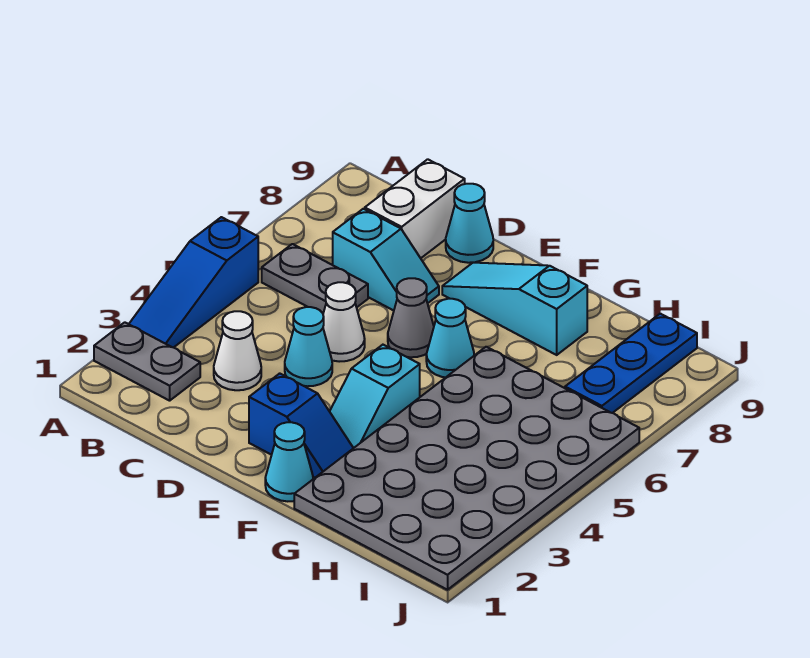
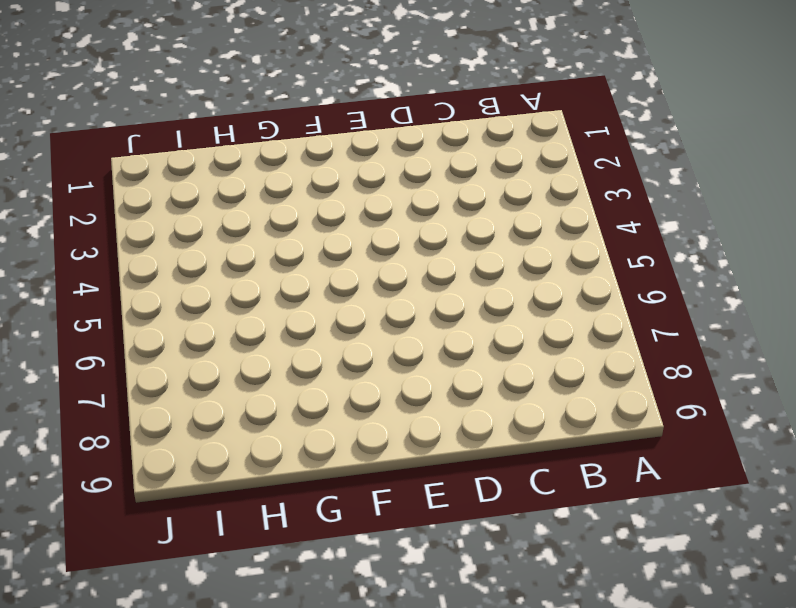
none -> grey 1x2 plate [94,322,200,401]
none -> blue 1x3 slope [129,217,258,348]
none -> grey 1x2 plate [262,244,368,313]

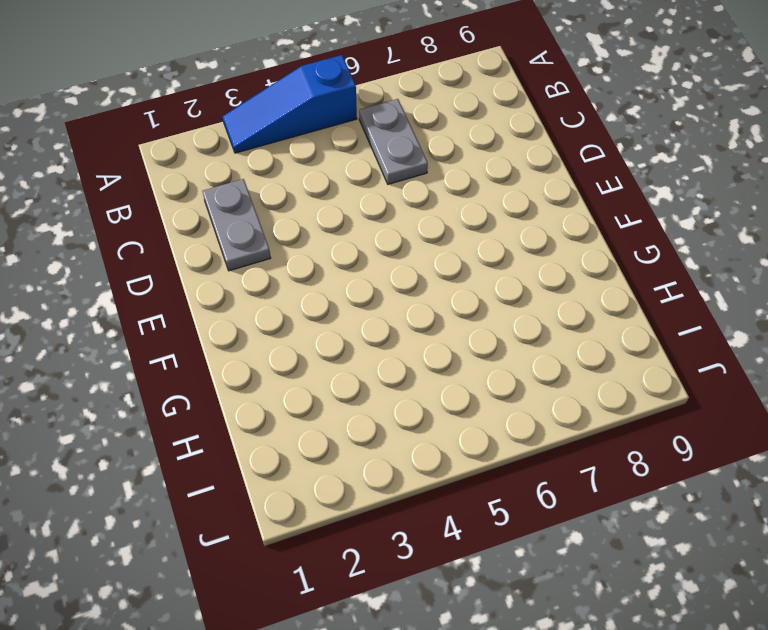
grey 1x2 plate [202,179,271,271] -> grey 1x2 plate moved to [94,322,200,401]
none -> white 1x1 cone [214,311,261,390]
none -> cyan 1x2 slope [333,209,439,311]
none -> white 1x2 brick [365,159,465,258]

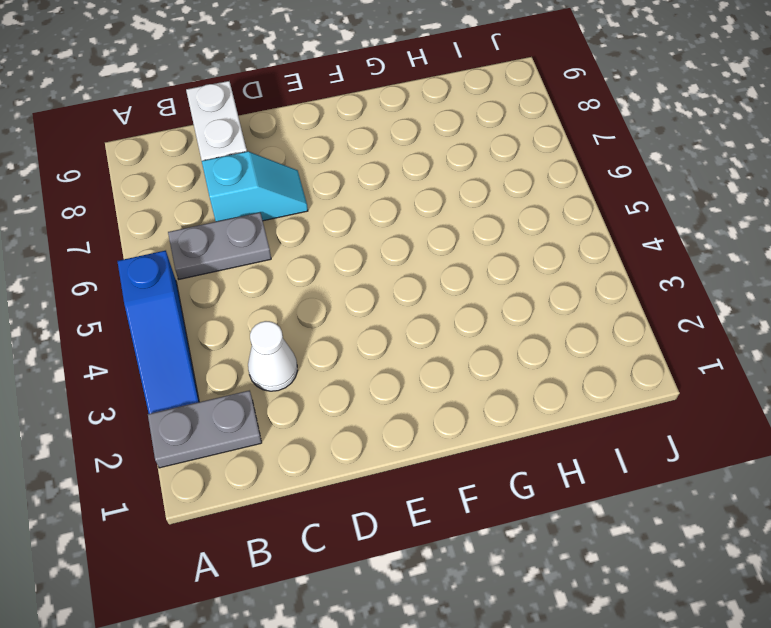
none -> cyan 1x1 cone [285,307,332,386]
none -> white 1x1 cone [323,282,365,362]
none -> cyan 1x1 cone [446,184,493,263]

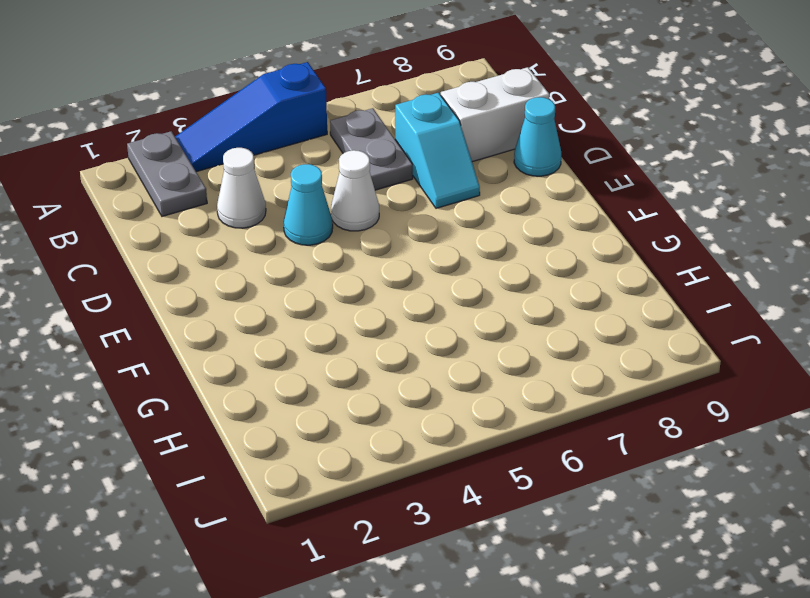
none -> blue 1x2 slope [249,373,353,478]
none -> grey 1x1 cone [388,278,434,357]
none -> cyan 1x3 slope [442,263,587,355]

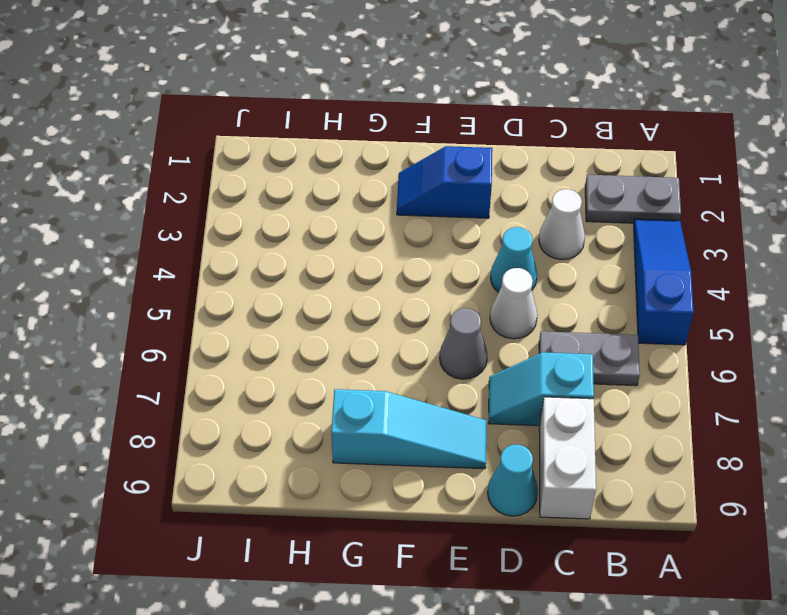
none -> cyan 1x1 cone [265,422,313,501]
none -> cyan 1x2 slope [330,345,420,448]
none -> cyan 1x1 cone [426,299,474,377]

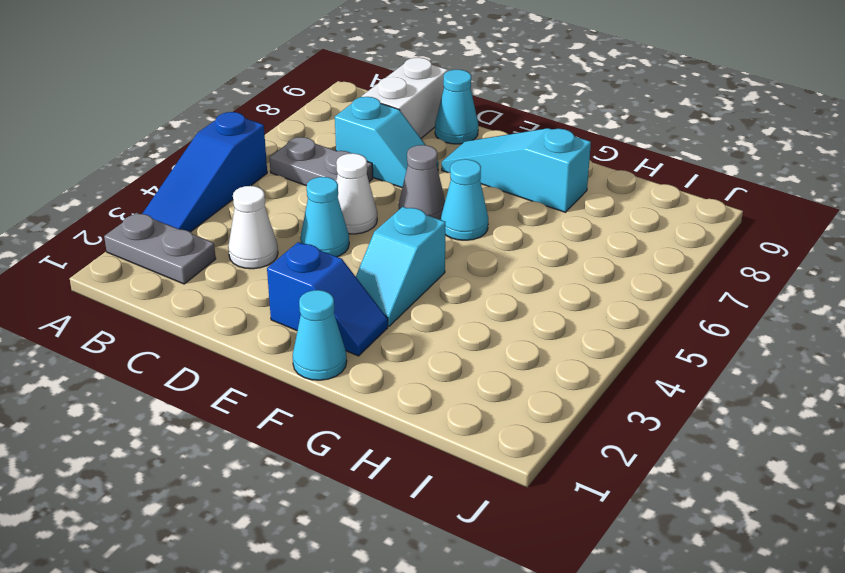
none -> grey 4x6 plate [294,347,639,590]
none -> blue 1x3 plate [565,314,697,413]

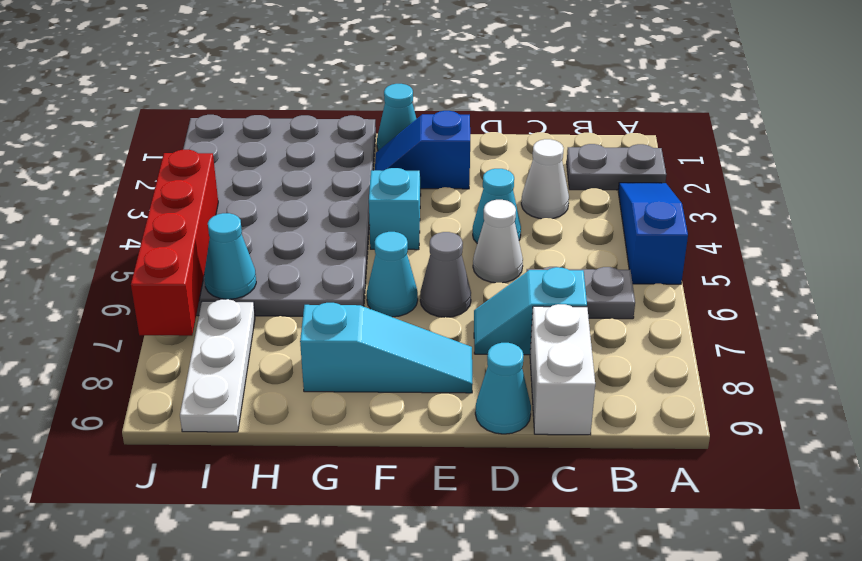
cyan 1x1 cone [204,213,256,299] -> none
white 1x3 plate [180,299,255,432] -> blue 1x3 plate [565,314,697,413]
red 1x4 brick [131,150,218,336] -> none

